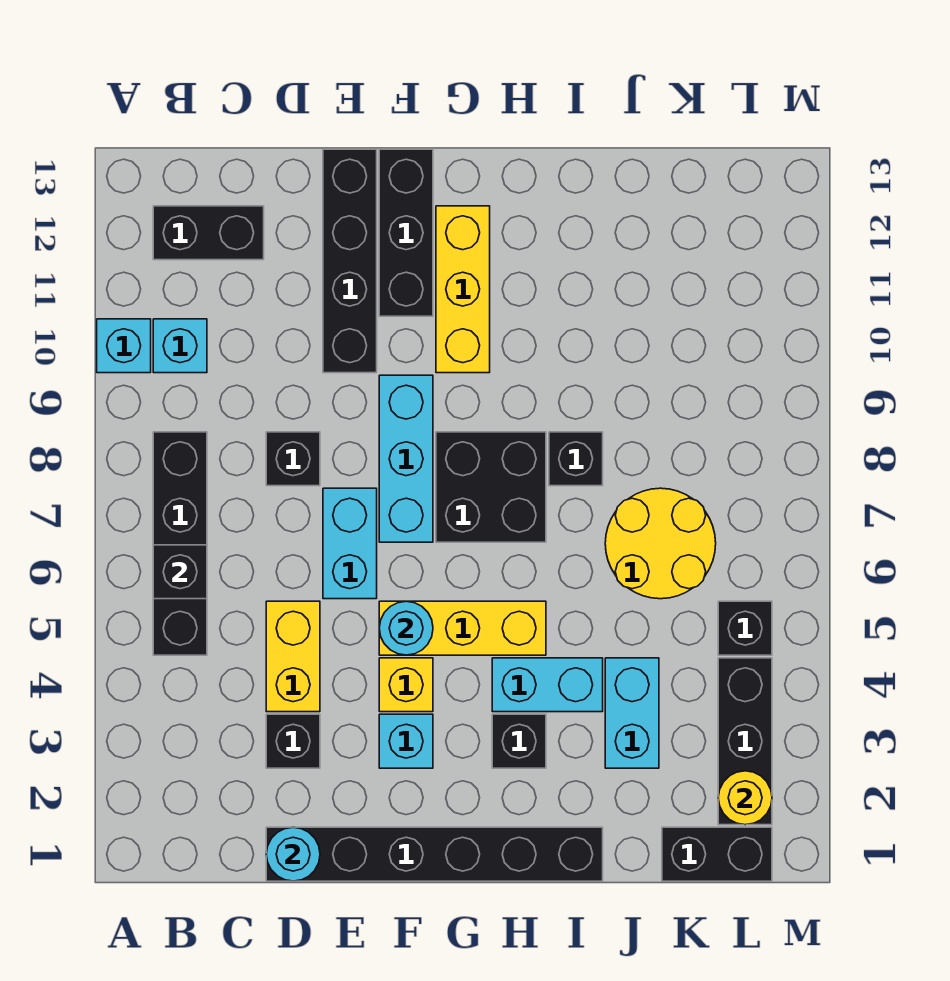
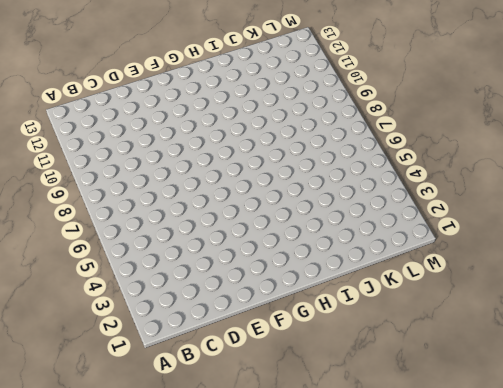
none -> cyan 1x1 brick [97,319,151,373]
none -> black 1x4 brick [153,432,207,655]
none -> cyan 1x1 brick [153,319,207,373]

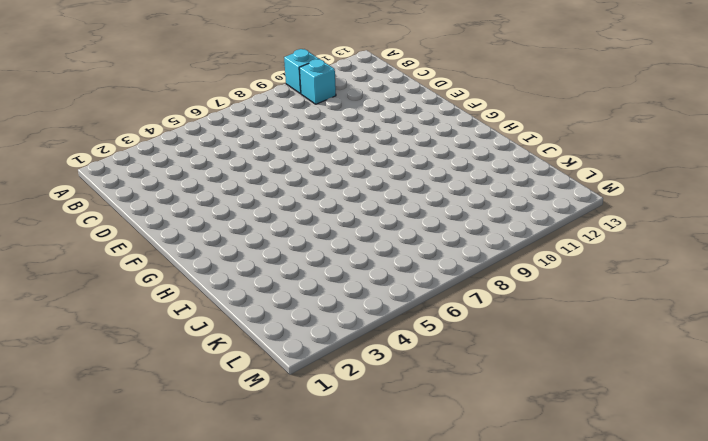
none -> black 1x4 brick [153,432,207,655]
none -> black 1x2 brick [153,206,264,260]
none -> black 1x6 brick [266,827,603,881]

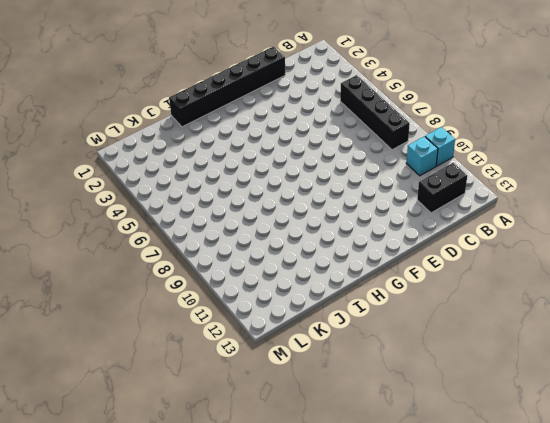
none -> black 1x1 brick [266,714,320,768]
none -> yellow 1x2 brick [266,601,320,712]
none -> black 1x1 brick [266,432,320,486]

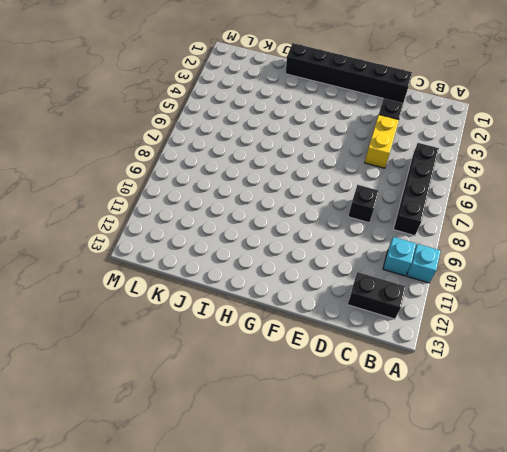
none -> cyan 1x2 brick [323,488,377,599]
none -> black 1x4 brick [323,149,377,373]
none -> cyan 1x1 brick [379,714,433,768]

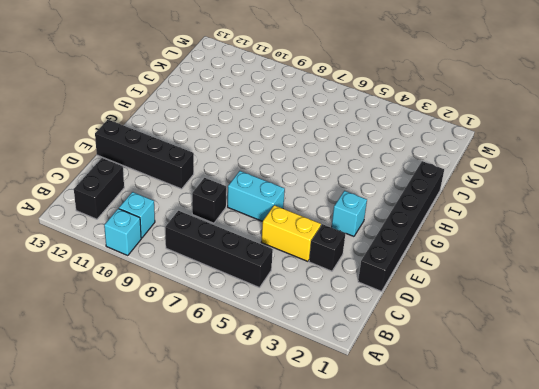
none -> yellow 1x1 brick [379,658,433,712]
none -> yellow 1x3 brick [379,601,546,655]
none -> cyan 1x3 brick [379,375,433,542]

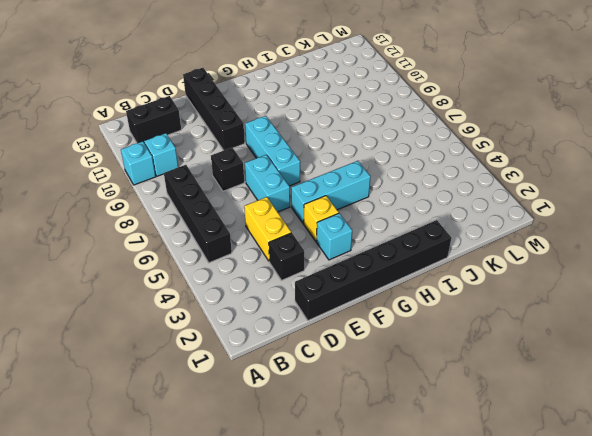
cyan 1x3 brick [291,161,371,223] -> yellow 1x3 brick [379,601,546,655]
none -> black 1x3 brick [379,149,433,316]
none -> black 2x2 brick [436,432,546,542]
none -> yellow 1x3 brick [436,206,490,373]

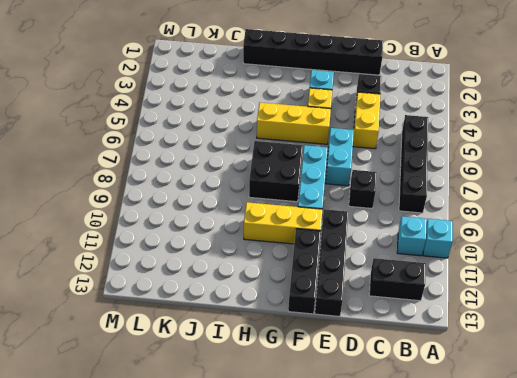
yellow 1x3 brick [244,202,323,244] -> yellow 1x3 brick turned to [436,206,490,373]
none -> black 1x1 brick [492,714,546,768]
none -> cyan 1x2 brick [492,658,603,712]
none -> black 1x1 brick [549,432,603,486]

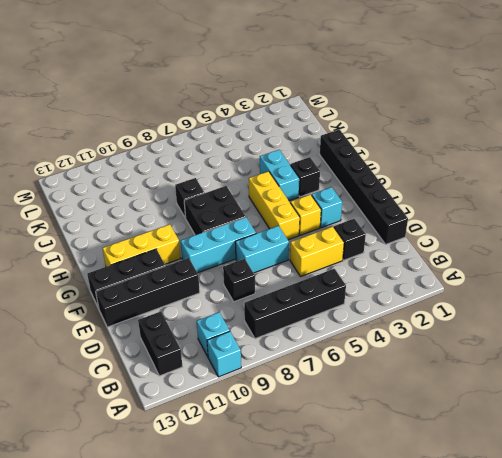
none -> cyan 1x2 brick [605,658,659,768]
none -> yellow 2x2 round brick [605,488,716,599]
none -> black 1x2 brick [662,827,772,881]

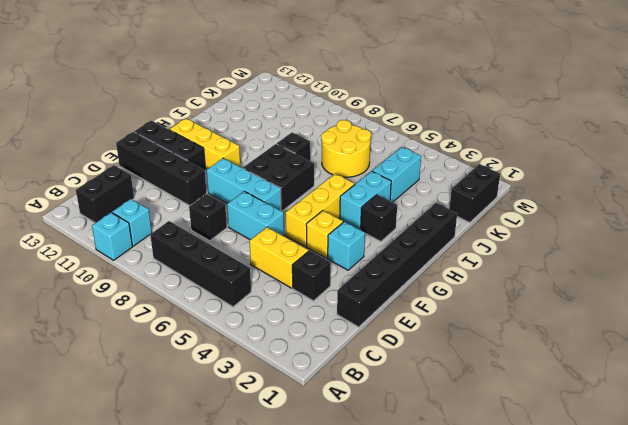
cyan 1x2 brick [372,147,421,202] -> cyan 1x2 brick turned to [605,658,659,768]
none -> black 1x3 brick [718,658,772,825]
none -> black 1x1 brick [718,601,772,655]
none -> black 1x1 brick [153,545,207,599]

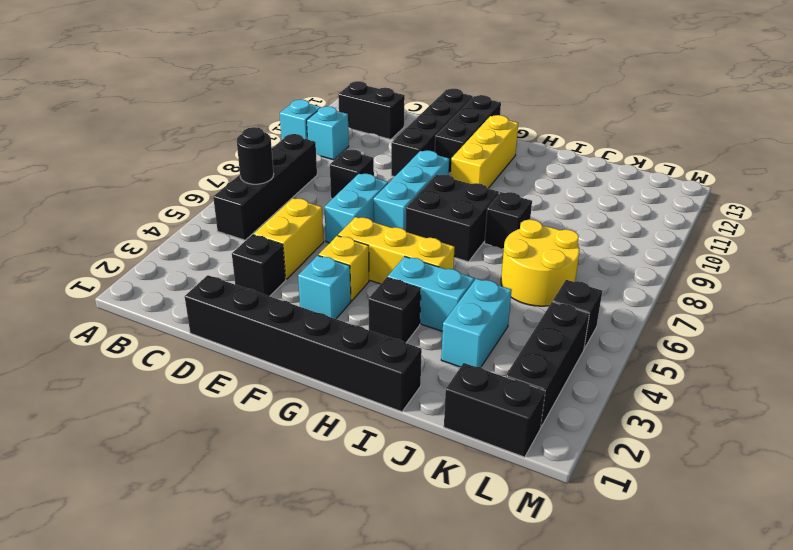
black 1x1 round brick [237,127,274,184] -> black 1x1 brick [153,545,207,599]
none -> cyan 1x1 round brick [266,827,320,881]
none -> cyan 1x1 round brick [379,601,433,655]
none -> yellow 1x1 round brick [718,771,772,825]

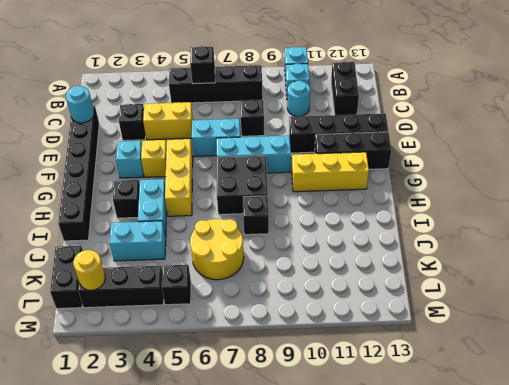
cyan 1x1 round brick [287,81,310,116] -> cyan 1x1 round brick moved to [379,601,433,655]

